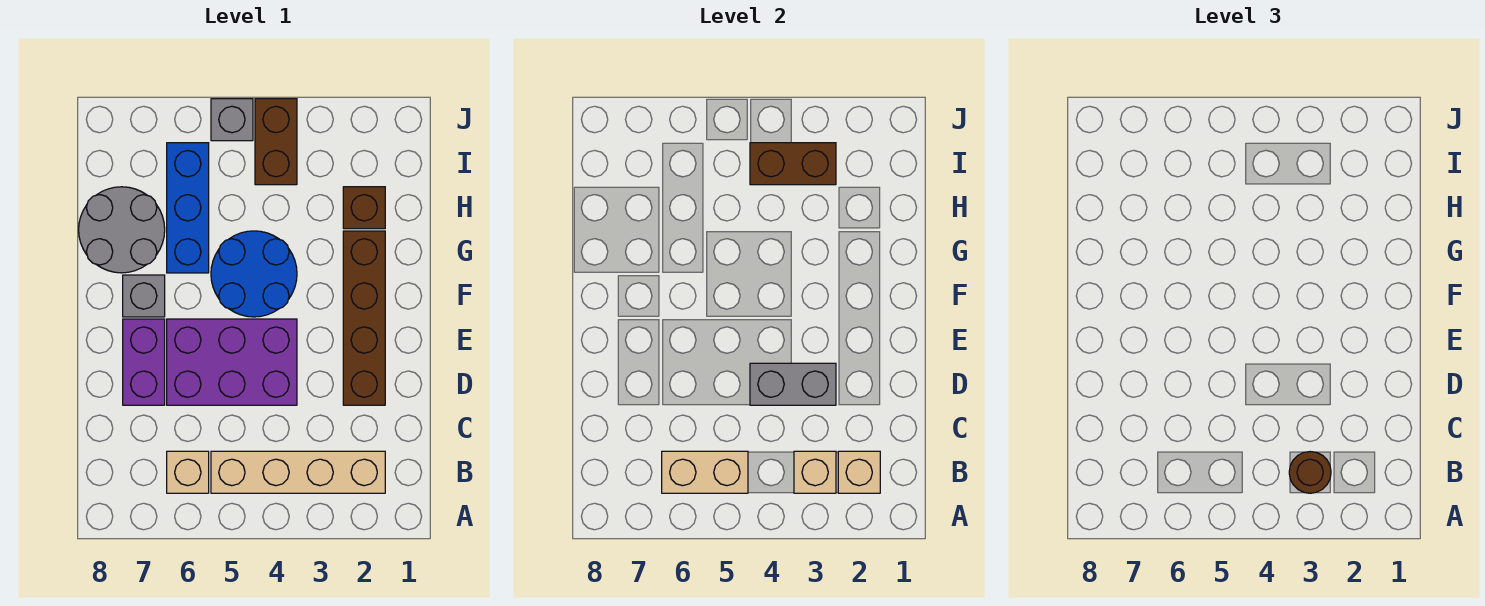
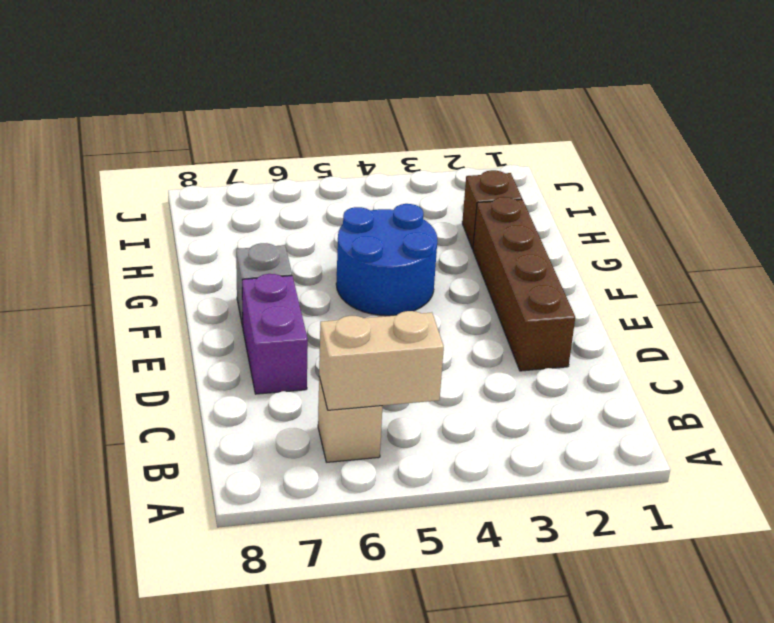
none -> tan 1x4 brick [211,451,385,493]
none -> purple 2x3 brick [167,319,297,405]
none -> blue 1x3 brick [167,143,209,273]

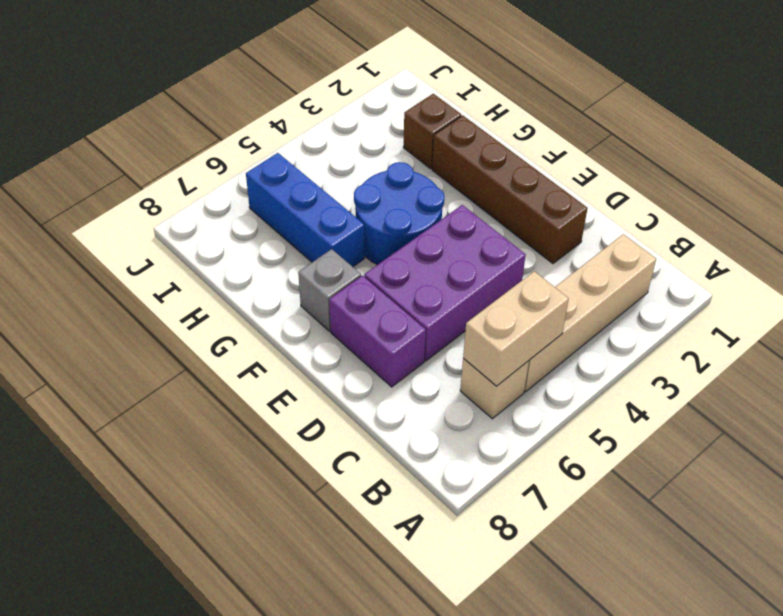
none -> grey 2x2 round brick [79,187,165,273]
none -> brown 1x2 brick [255,99,297,185]
none -> grey 1x1 brick [211,99,253,141]

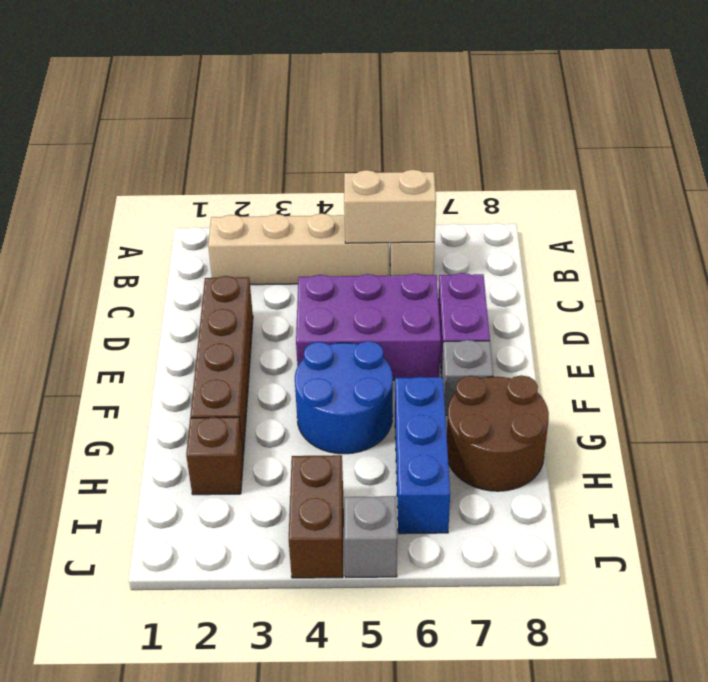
brown 2x2 round brick [447,375,549,491] -> grey 2x2 round brick [79,187,165,273]
none -> tan 1x1 brick [838,451,880,493]
none -> tan 1x1 brick [794,451,836,493]
none -> grey 1x2 brick [750,363,836,405]

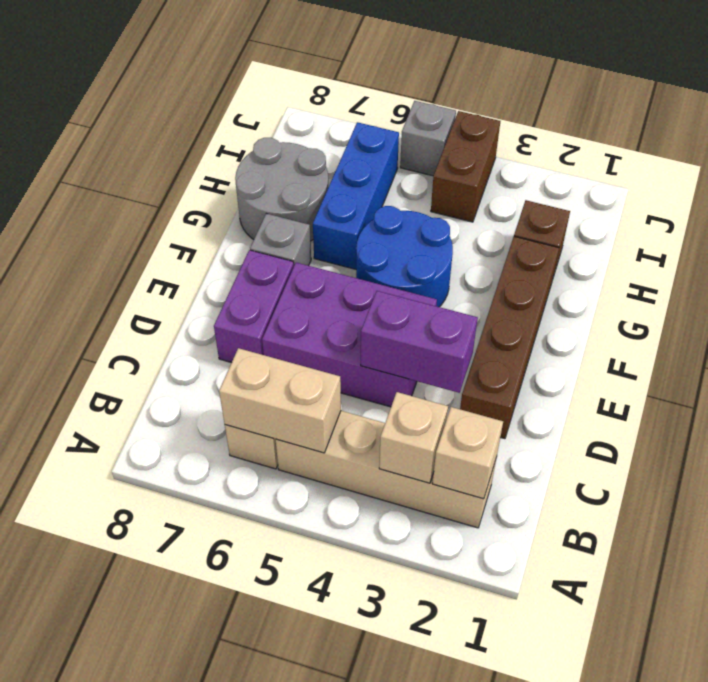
purple 1x2 brick [361,291,478,393] -> grey 1x2 brick [750,363,836,405]
none -> brown 1x2 brick [750,143,836,185]
none -> brown 1x1 round brick [1289,452,1331,493]

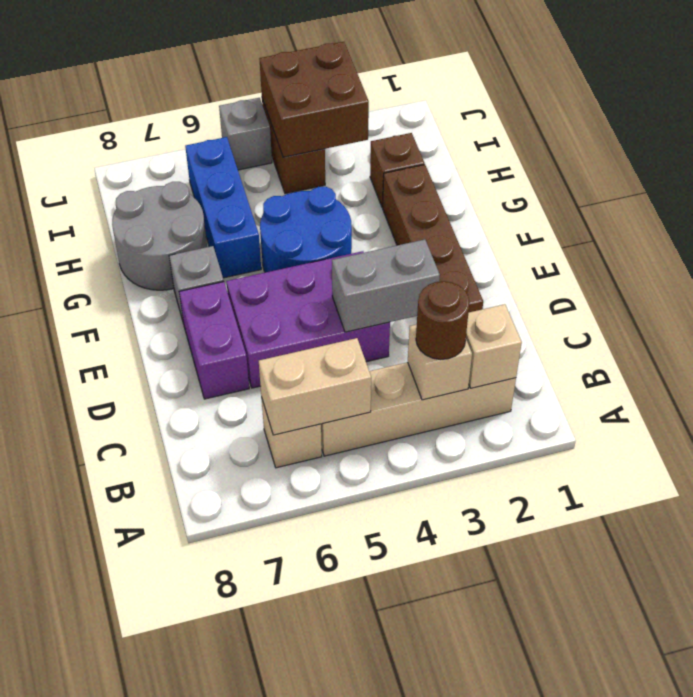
brown 2x2 brick [259,42,369,157] -> brown 1x2 brick [750,143,836,185]

